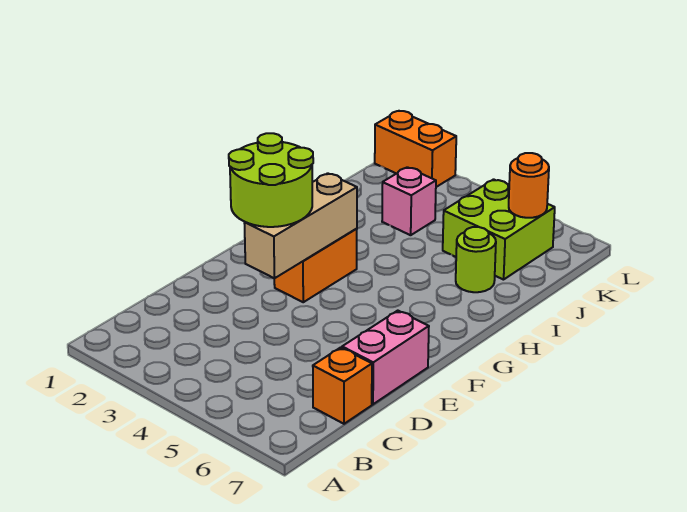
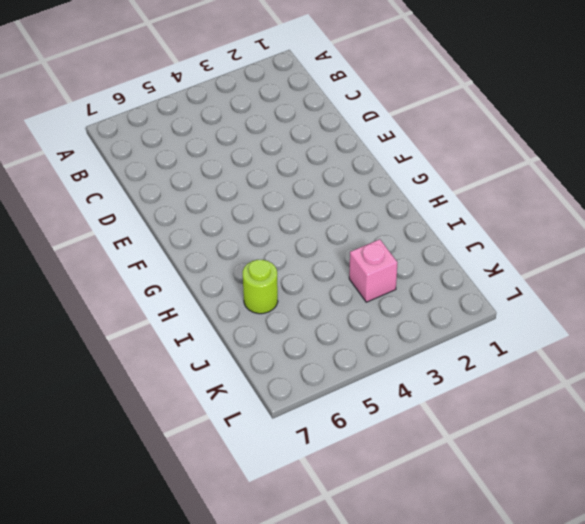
none -> orange 1x1 brick [313,347,372,424]
none -> pink 1x2 brick [342,311,429,404]

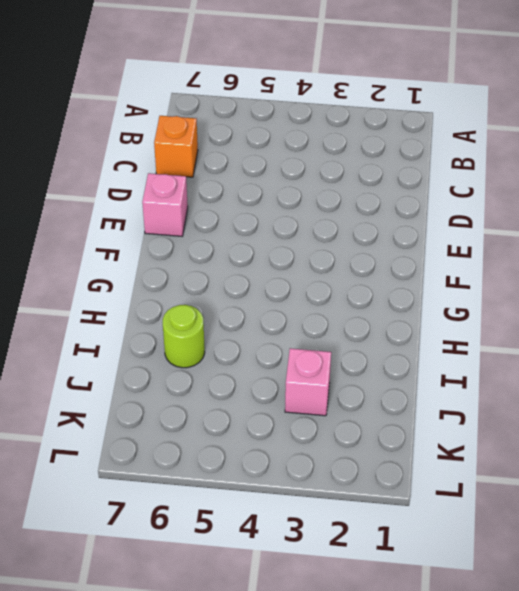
pink 1x1 brick [142,173,188,236] -> pink 1x2 brick [342,311,429,404]
none -> orange 1x2 brick [274,229,357,302]
none -> lime 2x2 brick [443,179,555,280]

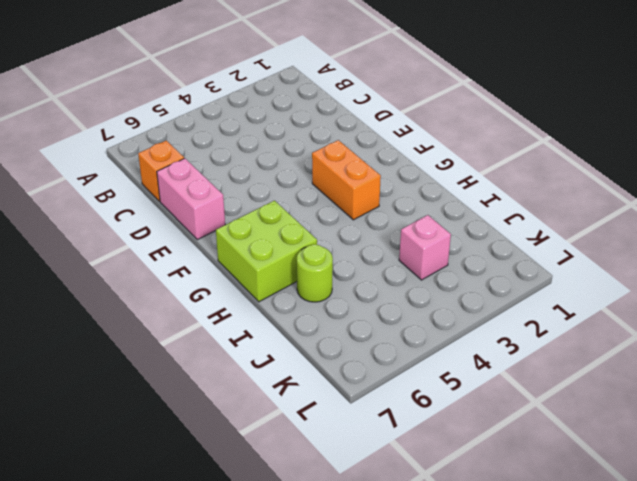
lime 2x2 brick [216,201,317,302] -> lime 2x2 brick moved to [443,179,555,280]
none -> orange 1x2 brick [375,111,456,187]
none -> tan 1x3 brick [244,173,357,279]

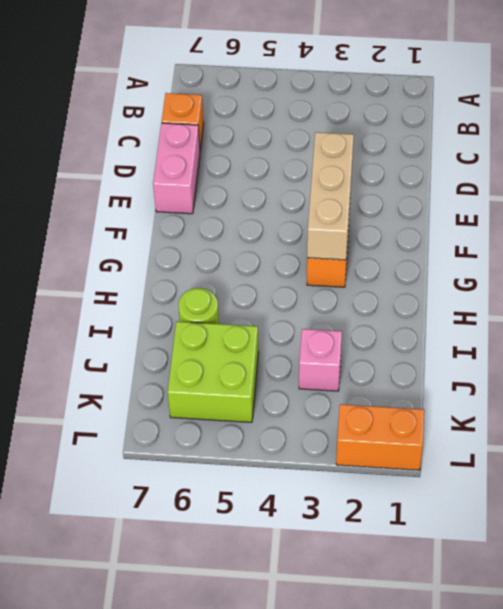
none -> orange 1x1 round brick [509,153,549,218]
none -> lime 2x2 round brick [229,133,313,227]

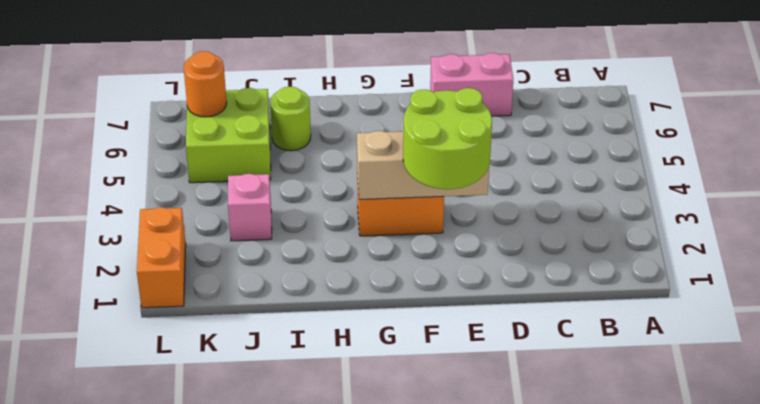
none -> orange 1x1 brick [313,347,372,424]

